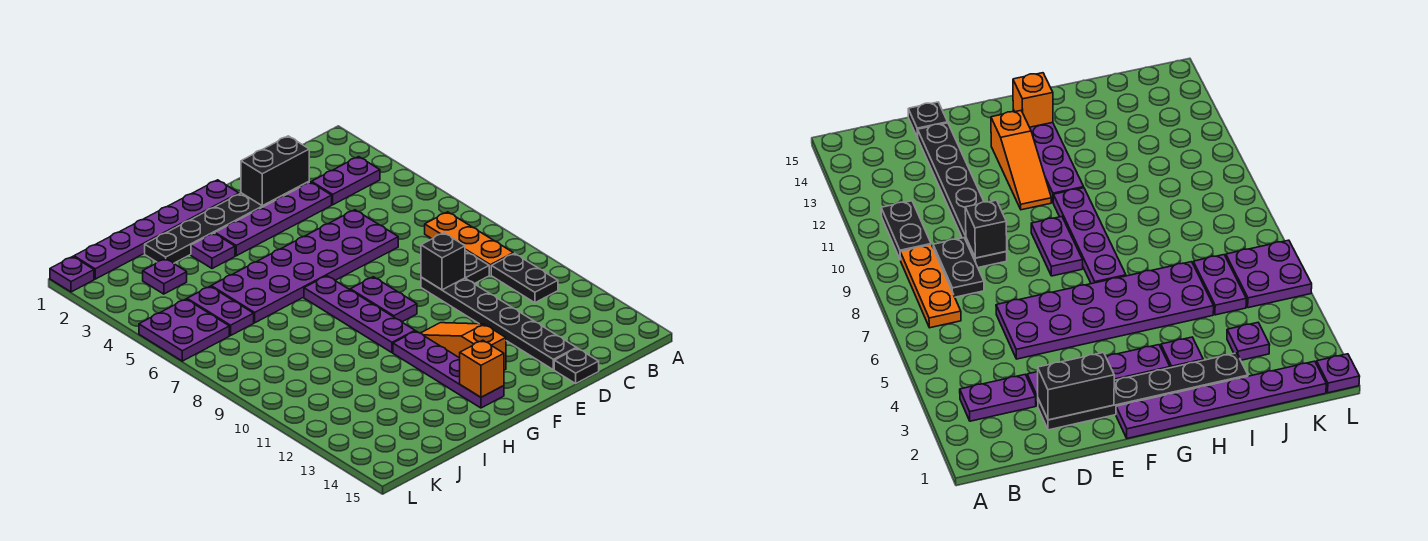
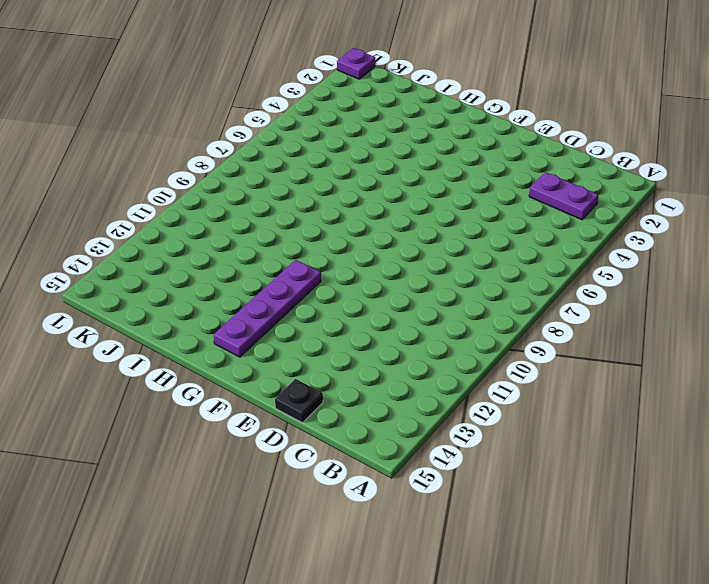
none -> orange 1x3 plate [425,212,513,275]
none -> black 1x2 plate [491,253,558,303]
none -> black 1x2 plate [465,251,489,284]

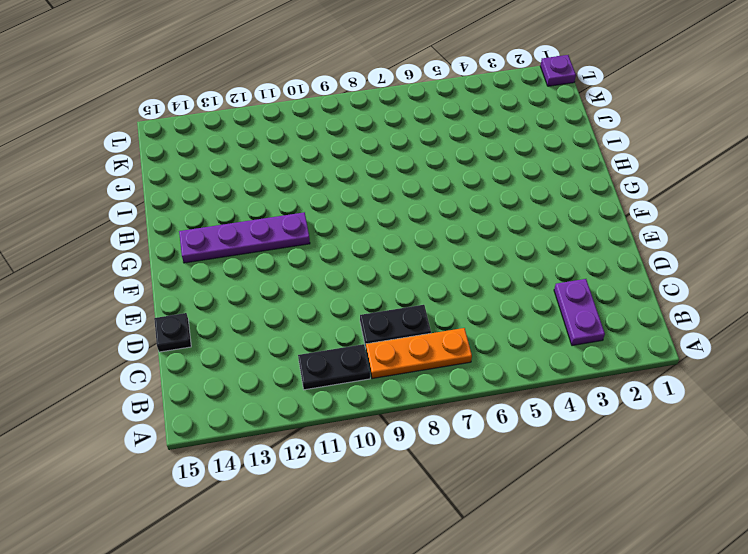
none -> black 1x6 plate [145,182,309,263]
none -> purple 1x4 plate [215,182,332,256]
none -> purple 2x6 plate [211,210,398,323]

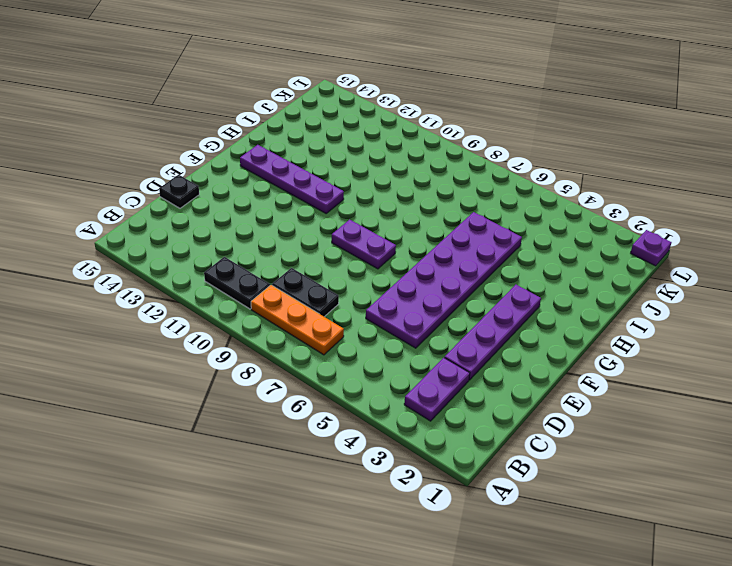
none -> black 1x6 plate [145,182,309,263]
none -> black 1x6 plate [421,277,576,370]
none -> purple 1x6 plate [74,180,239,279]

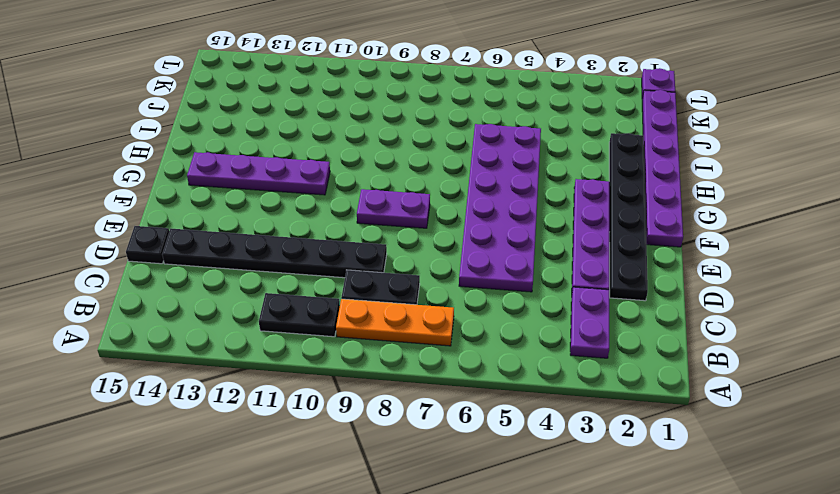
none -> orange 1x3 slope [421,323,506,370]
none -> purple 1x4 plate [304,276,415,353]
none -> purple 1x1 plate [191,233,235,269]

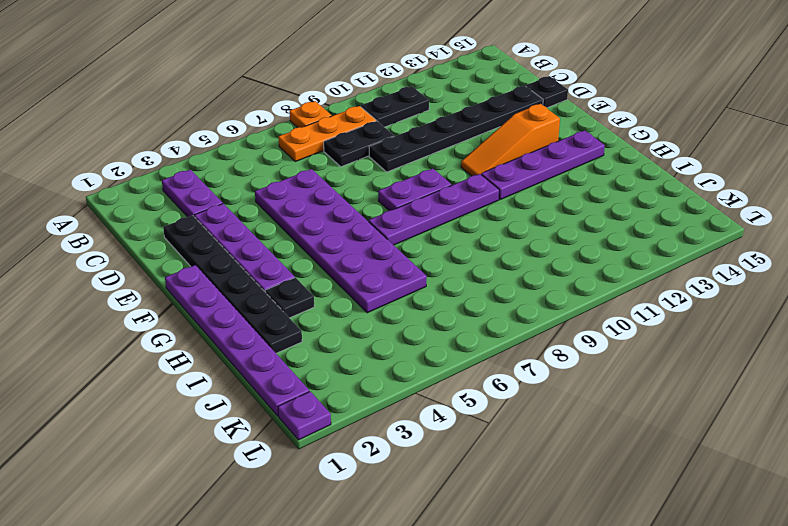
orange 1x1 plate [290,101,332,128] -> none
black 1x1 plate [265,277,314,318] -> purple 1x1 plate [191,233,235,269]
none -> purple 1x1 plate [143,259,187,294]
none -> purple 1x2 plate [187,286,254,336]
none -> purple 2x2 plate [139,299,229,361]

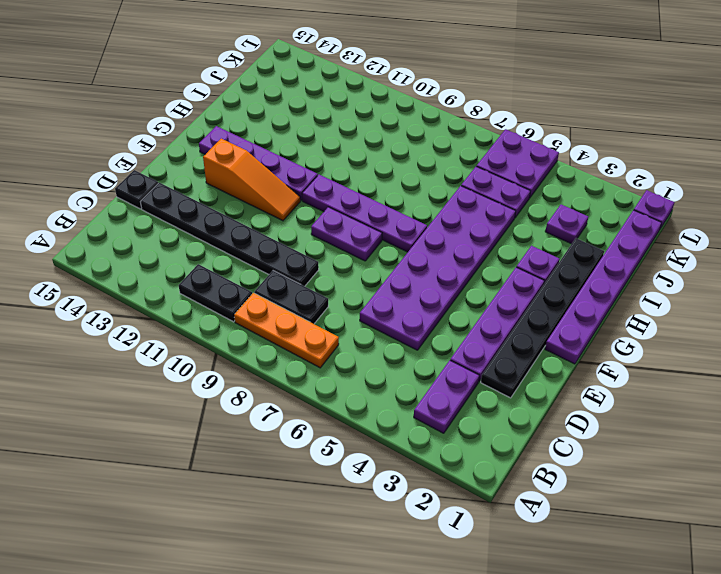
none -> black 1x2 brick [241,136,309,206]
none -> black 1x1 brick [421,233,465,290]
none -> orange 1x1 brick [460,340,504,397]

